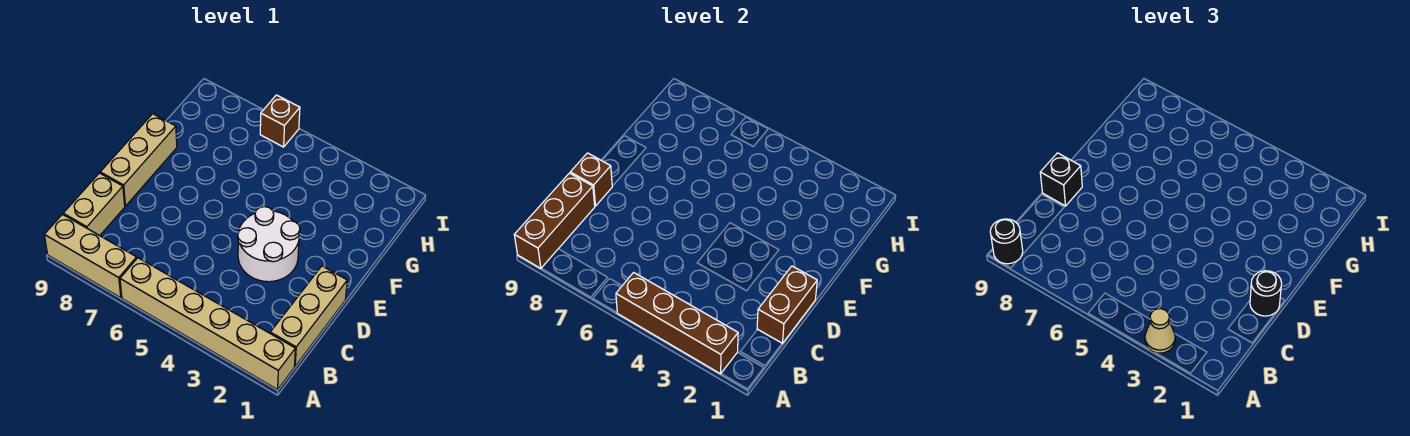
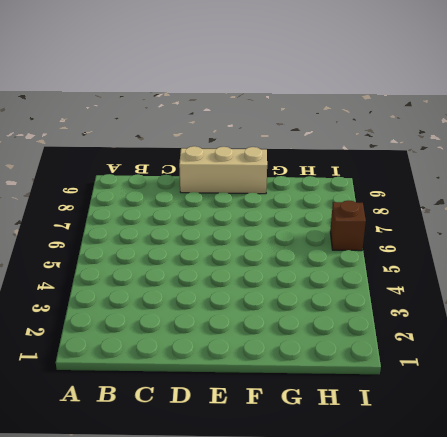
none -> tan 1x6 brick [120,258,295,390]
none -> tan 1x3 brick [44,214,137,298]
none -> tan 1x3 brick [270,266,347,366]

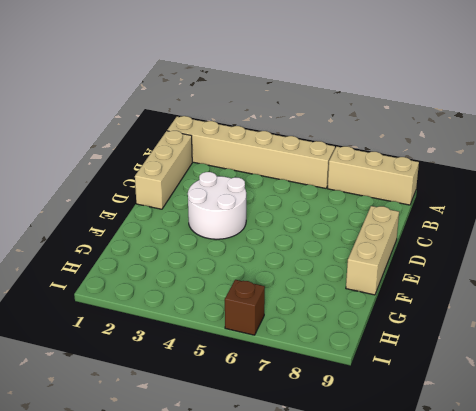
none -> tan 1x2 brick [63,173,125,236]
none -> brown 1x4 brick [616,273,738,374]
none -> brown 1x3 brick [514,173,595,268]

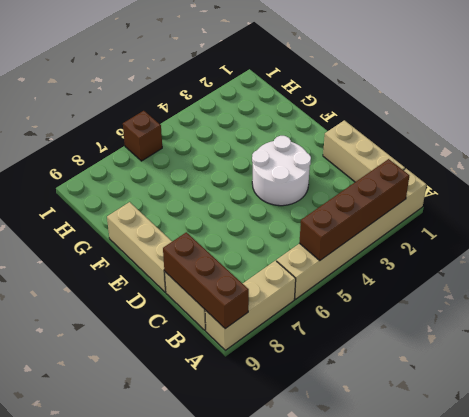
none -> brown 1x2 brick [757,266,817,344]
none -> brown 1x1 brick [570,153,612,206]
none -> tan 1x1 cone [1145,309,1175,353]

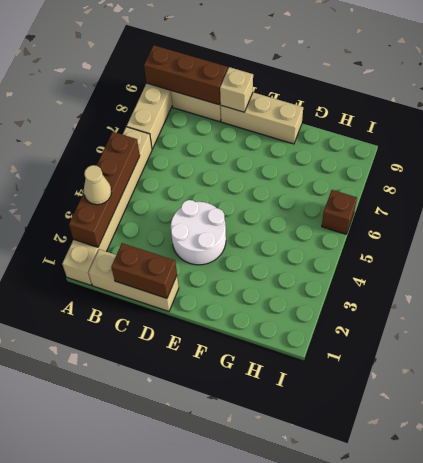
tan 1x1 brick [220,67,253,112] -> brown 1x1 brick [570,153,612,206]
none -> black 1x1 round brick [990,219,1023,264]
none -> black 1x1 round brick [1250,271,1282,316]
none -> black 1x1 brick [1040,153,1082,206]

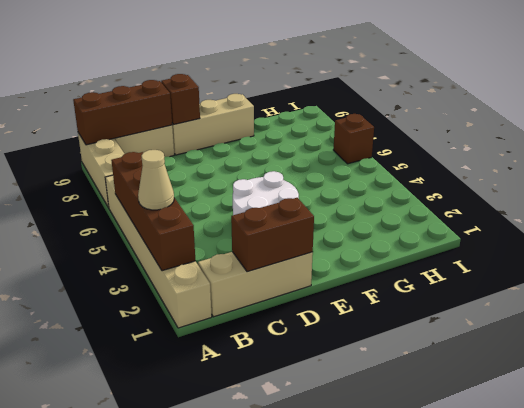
none -> black 1x1 round brick [990,219,1023,264]
none -> black 1x1 round brick [1250,271,1282,316]
none -> black 1x1 brick [1040,153,1082,206]

